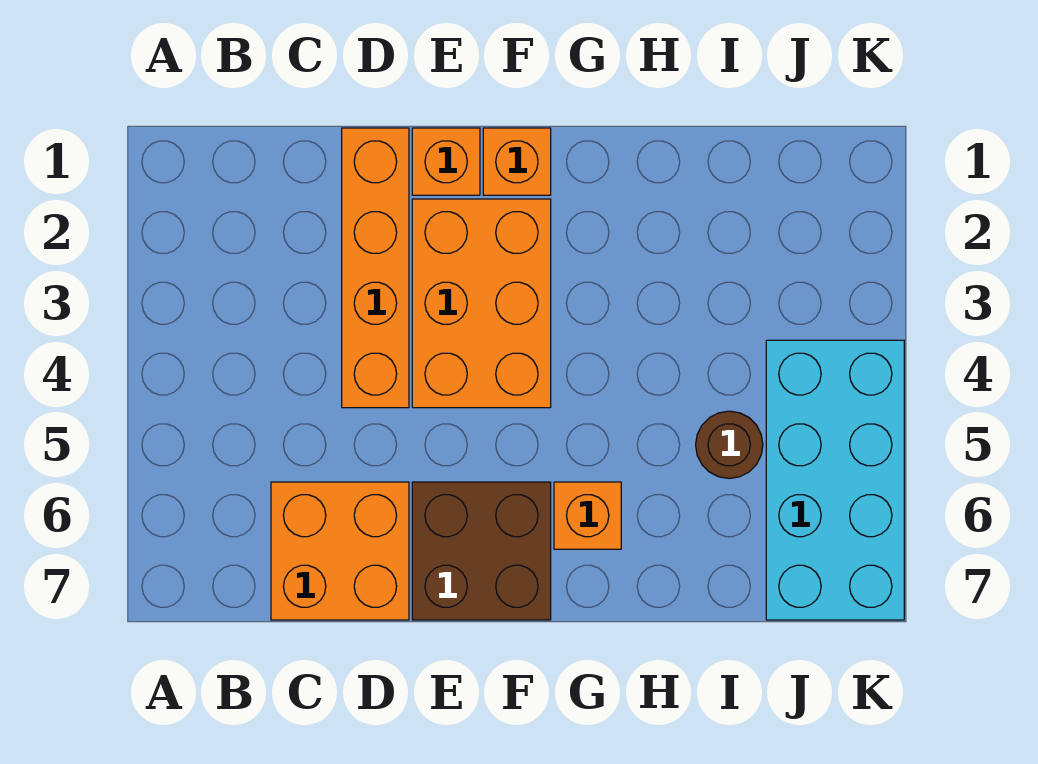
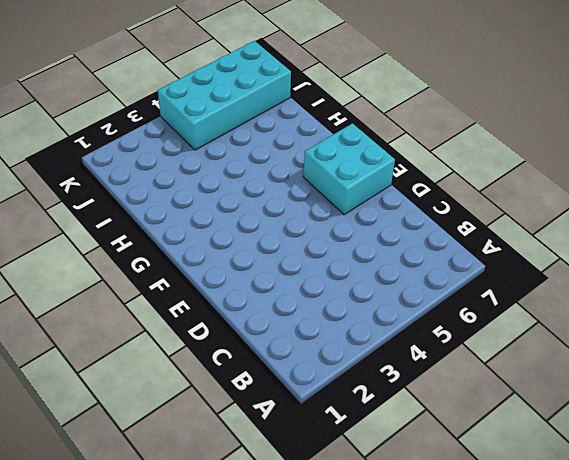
cyan 2x2 brick [303,123,395,215] -> brown 2x2 brick [412,482,551,620]
none -> orange 2x2 brick [271,482,409,620]
none -> orange 1x4 brick [342,128,409,408]

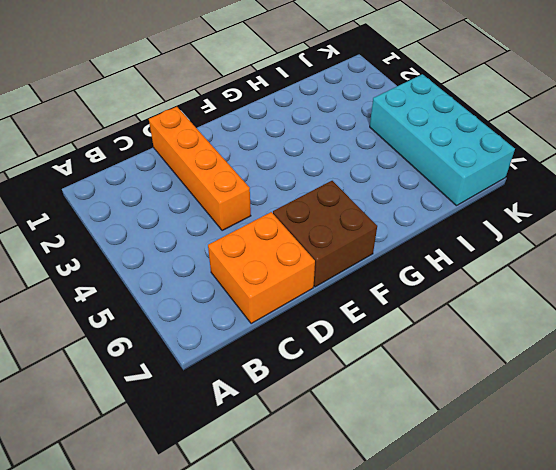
none -> orange 1x1 brick [412,128,480,195]
none -> orange 2x3 brick [412,199,551,408]

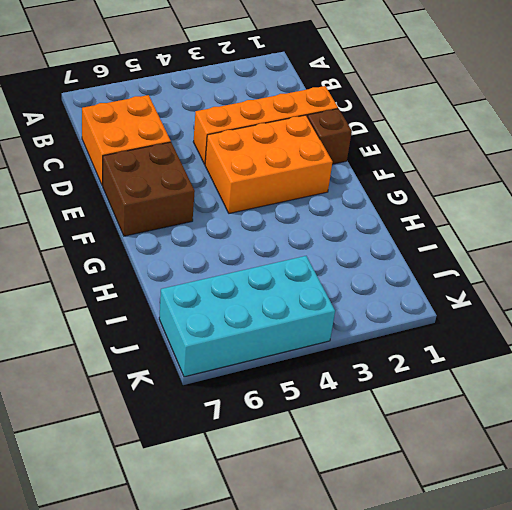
brown 1x1 brick [308,109,352,164] -> orange 1x1 brick [412,128,480,195]
none -> orange 1x1 brick [483,128,551,195]
none -> orange 1x1 brick [554,482,621,549]

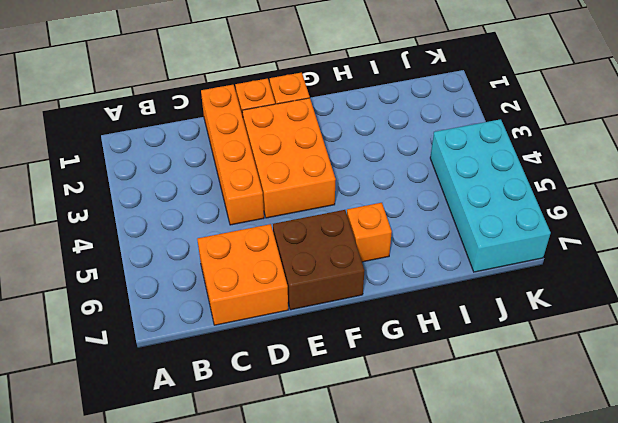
none -> brown 1x1 round brick [696,411,763,478]

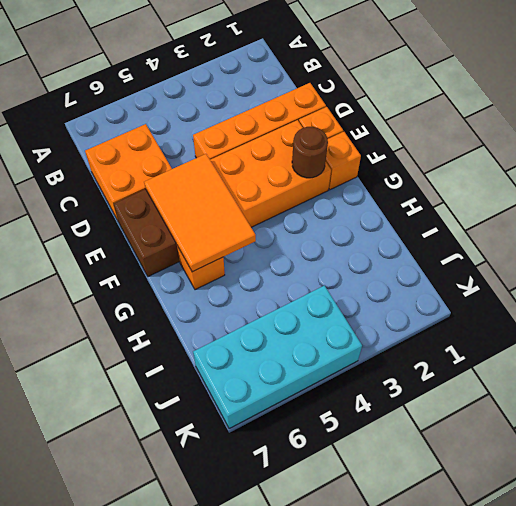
orange 2x3 tile [144,154,256,272] -> none
brown 1x1 round brick [292,127,328,178] -> brown 1x1 round brick moved to [696,411,763,478]

